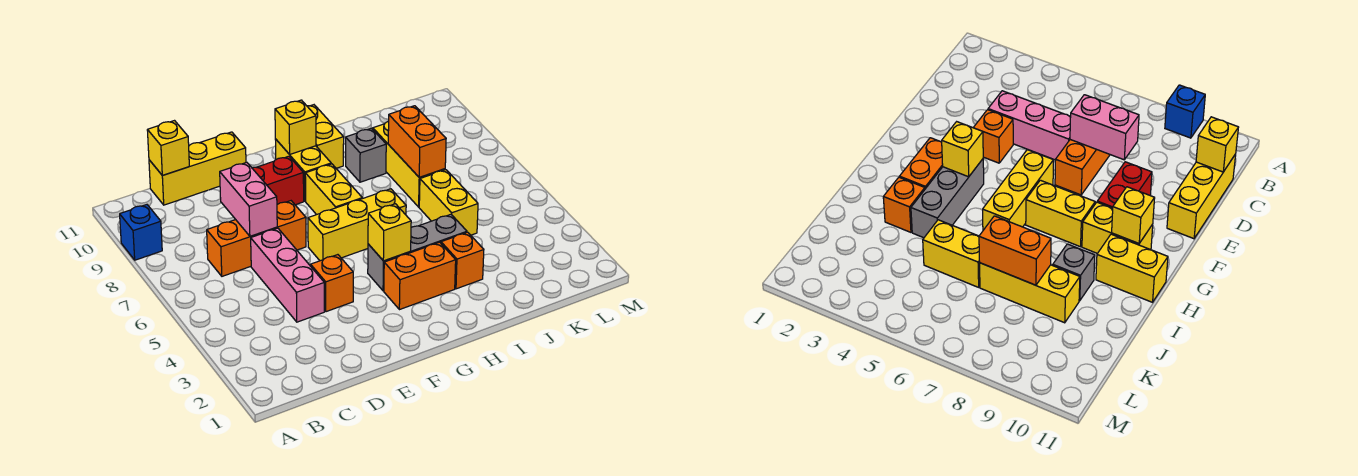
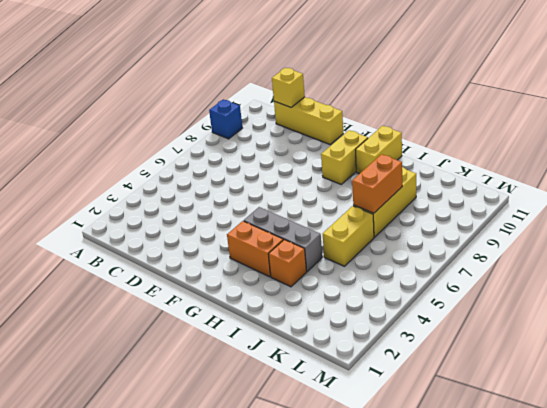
none -> orange 1x3 brick [207,201,306,276]
none -> pink 1x3 brick [251,228,324,322]
none -> orange 1x1 brick [311,255,353,312]

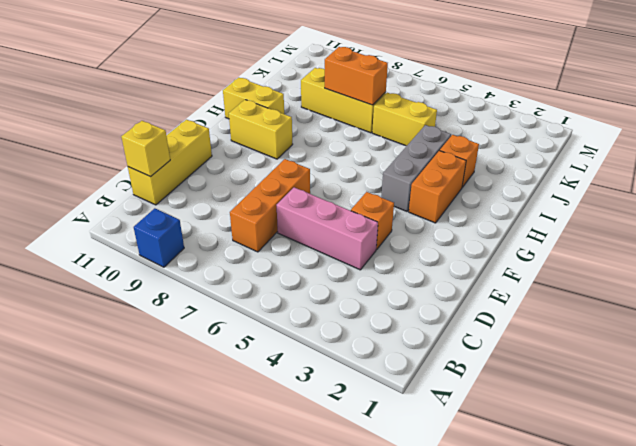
none -> red 1x2 brick [252,156,304,205]
none -> yellow 1x3 brick [308,189,406,261]
none -> yellow 1x2 brick [305,164,362,215]

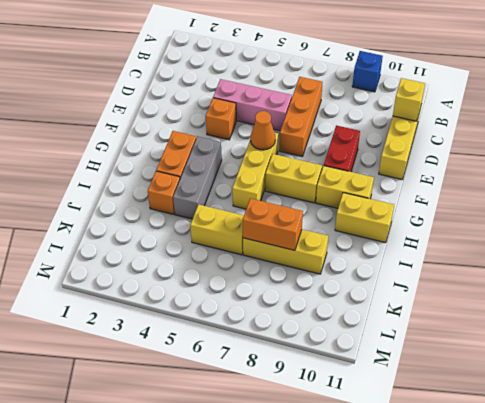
orange 1x1 cone [251,111,275,150] -> none
none -> grey 1x1 brick [346,128,386,182]
none -> pink 1x2 brick [220,162,277,236]
none -> yellow 1x1 brick [368,204,411,261]

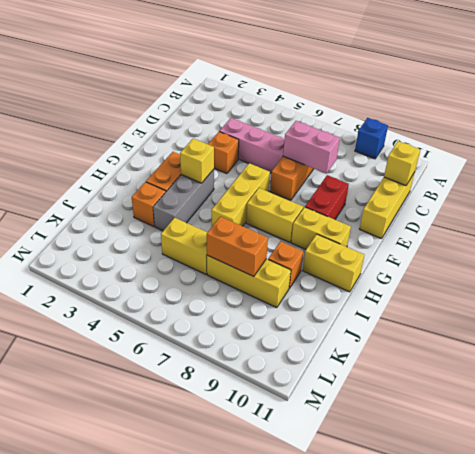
orange 1x1 brick [268,241,303,288] -> grey 1x1 brick [346,128,386,182]
none -> yellow 1x1 brick [275,100,316,154]

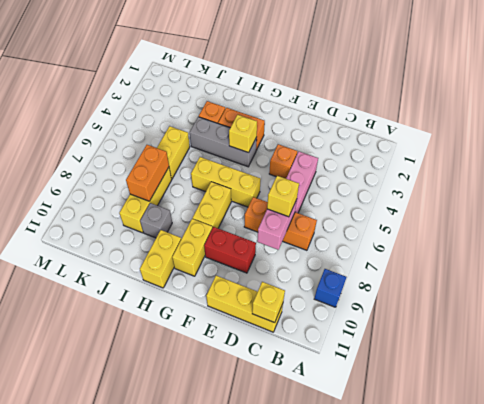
yellow 1x1 brick [267,176,299,217] -> yellow 1x1 brick moved to [275,100,316,154]

